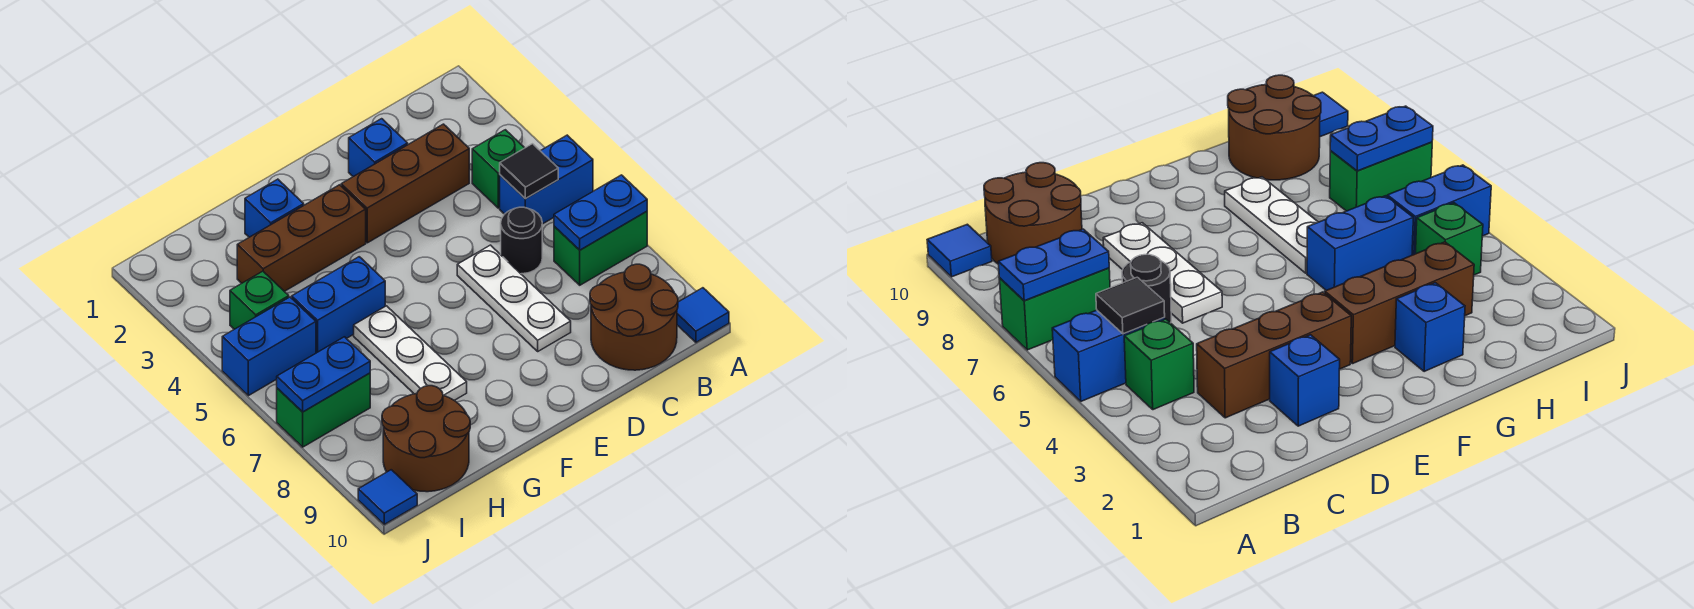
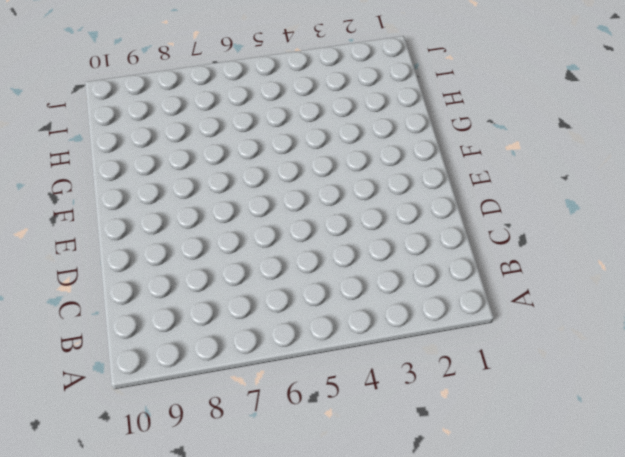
none -> blue 1x2 brick [500,135,593,224]
none -> green 1x2 brick [554,211,647,285]
none -> blue 1x1 tile [677,288,729,342]

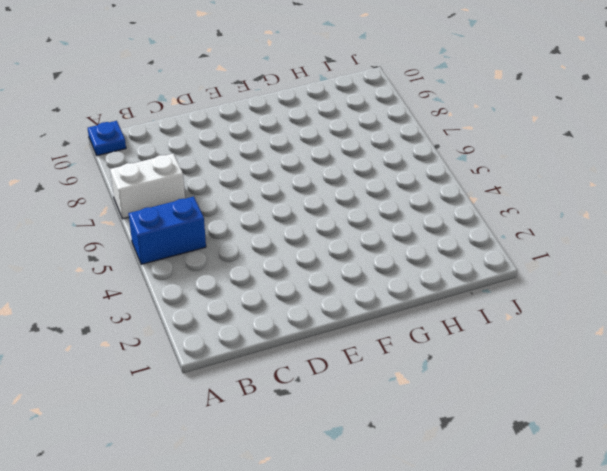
white 1x2 brick [110,153,185,219] -> green 1x2 brick [554,211,647,285]
blue 1x1 plate [88,121,126,156] -> blue 1x1 tile [677,288,729,342]
none -> green 1x1 brick [472,130,524,208]
none -> brown 2x2 round brick [590,264,678,370]
none -> brown 1x3 brick [341,124,469,243]

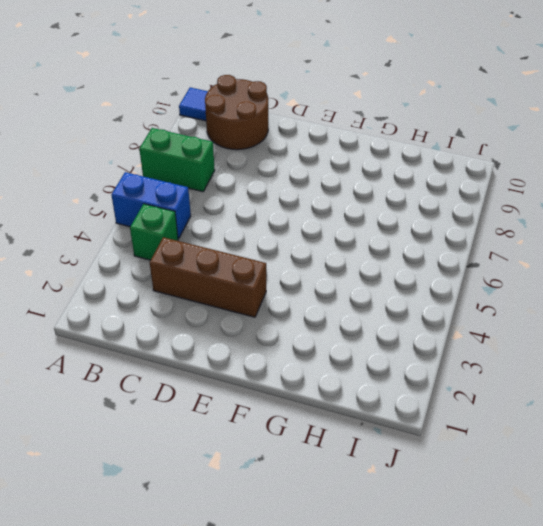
none -> black 1x1 round brick [501,207,542,274]
none -> blue 1x1 brick [349,119,408,177]
none -> white 1x3 plate [457,245,571,351]

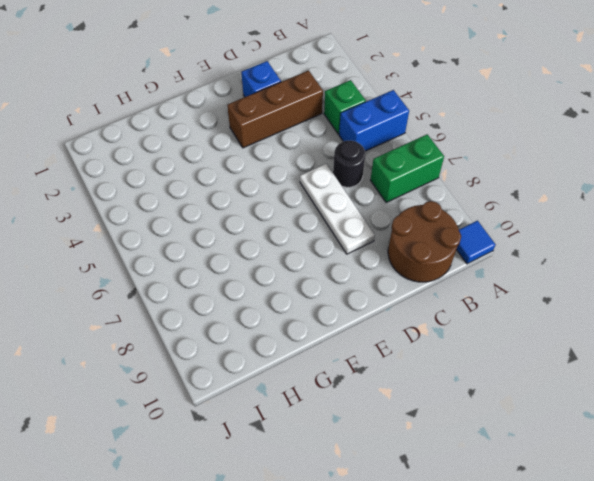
none -> brown 1x3 brick [237,185,366,291]
none -> blue 1x1 brick [245,179,304,237]
none -> blue 1x2 brick [292,257,385,353]

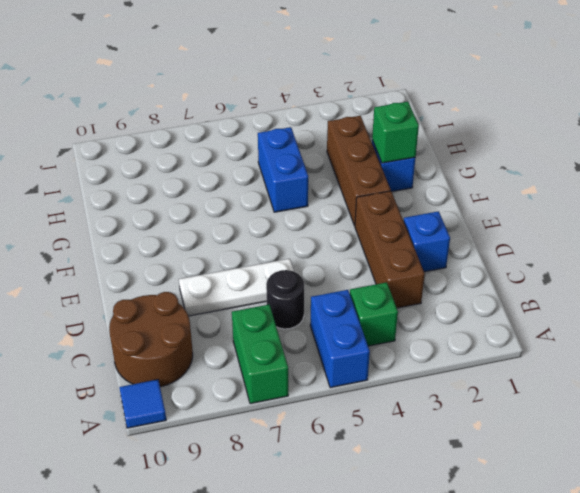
green 1x1 brick [372,102,419,163] -> green 1x1 brick moved to [230,271,289,329]
none -> white 1x3 plate [354,306,467,401]
none -> brown 2x2 round brick [382,386,470,492]
none -> blue 1x2 brick [222,297,316,396]

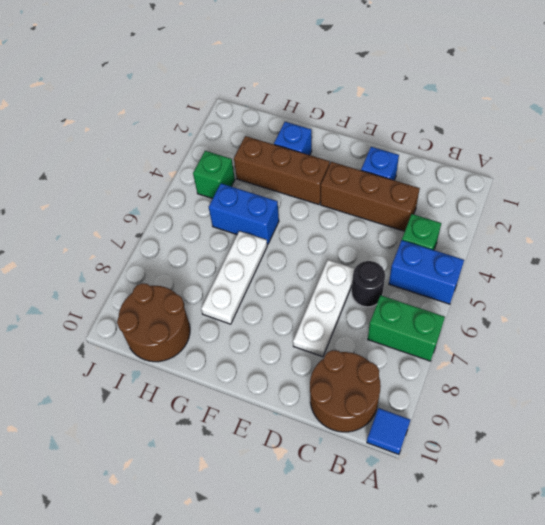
none -> blue 1x2 brick [222,297,316,396]
none -> green 1x2 brick [277,373,370,447]
none -> blue 1x1 tile [358,470,417,524]

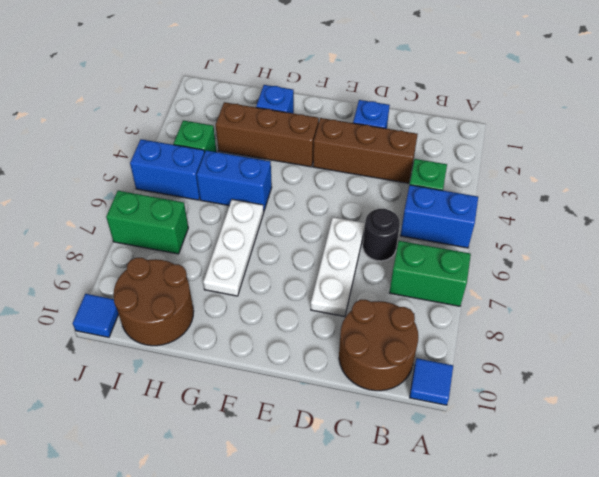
none -> blue 1x2 plate [554,175,647,250]
none -> black 1x1 tile [500,144,558,199]
none -> blue 1x2 plate [277,337,370,412]

